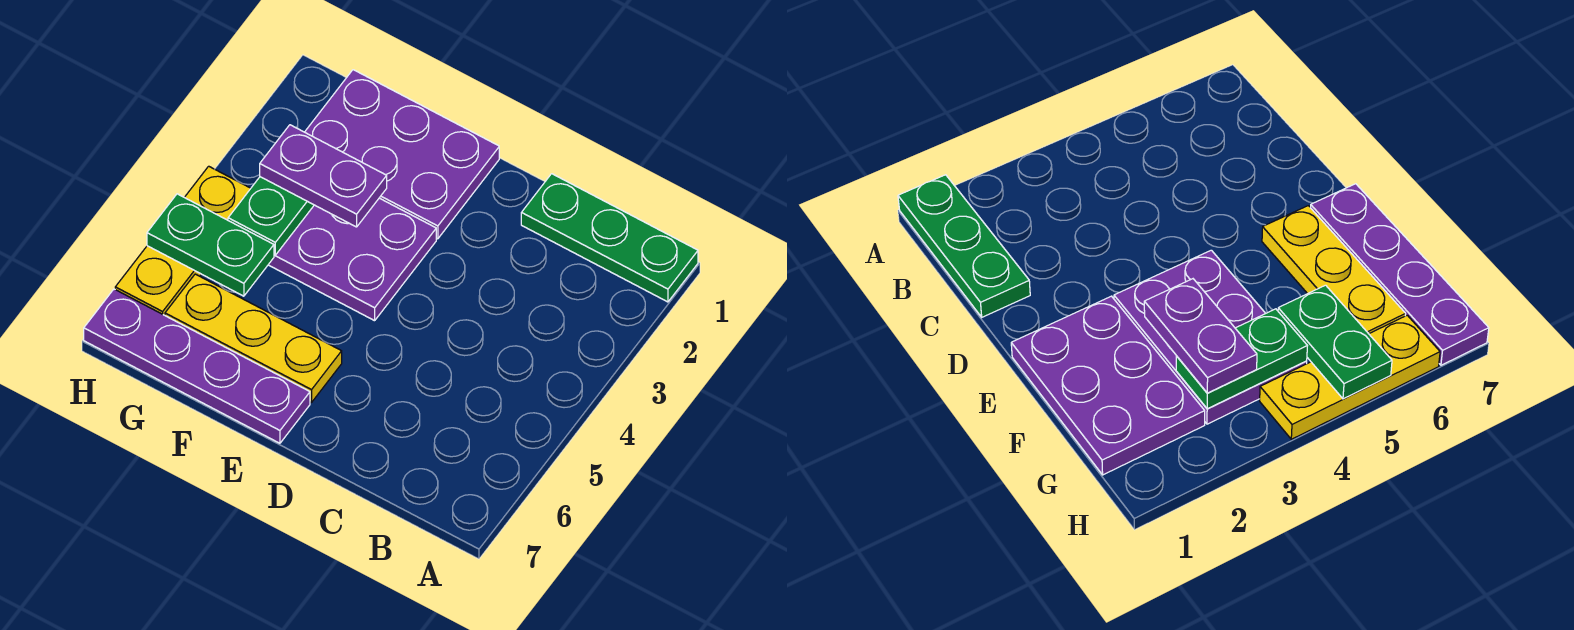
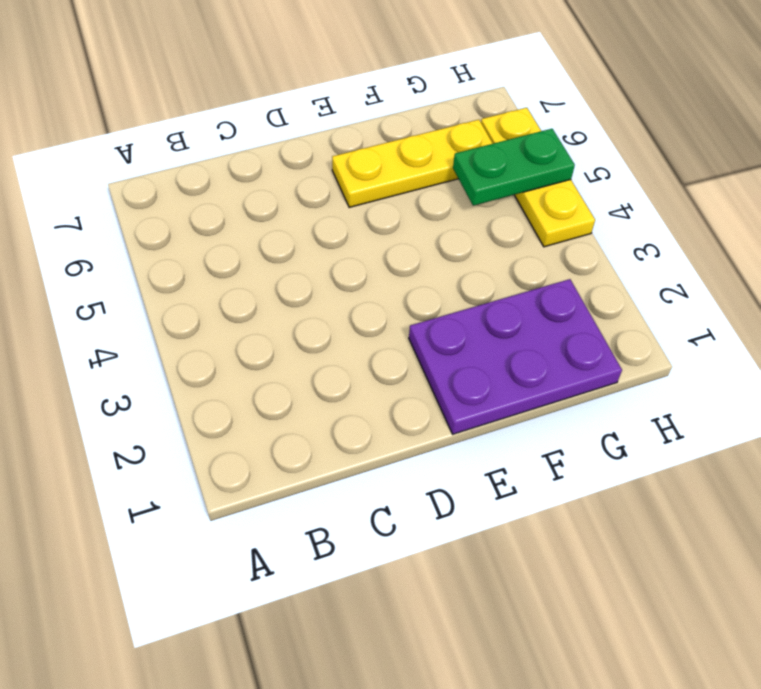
none -> green 1x3 plate [521,174,698,302]
none -> purple 2x3 plate [268,198,436,321]

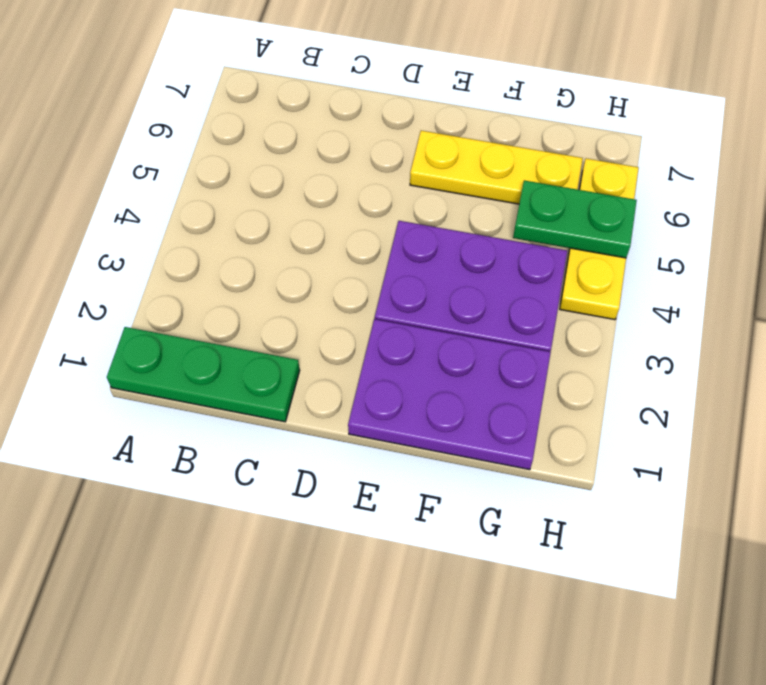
none -> purple 1x4 plate [84,289,310,443]
none -> green 1x2 plate [228,177,314,255]

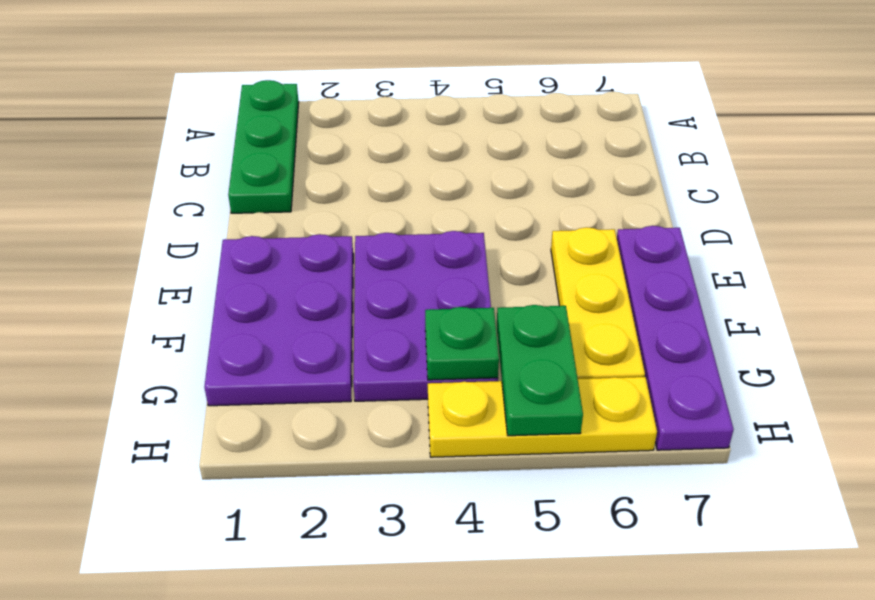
green 1x1 plate [425,307,499,380] -> green 1x2 plate [228,177,314,255]
none -> purple 1x2 plate [260,125,387,227]

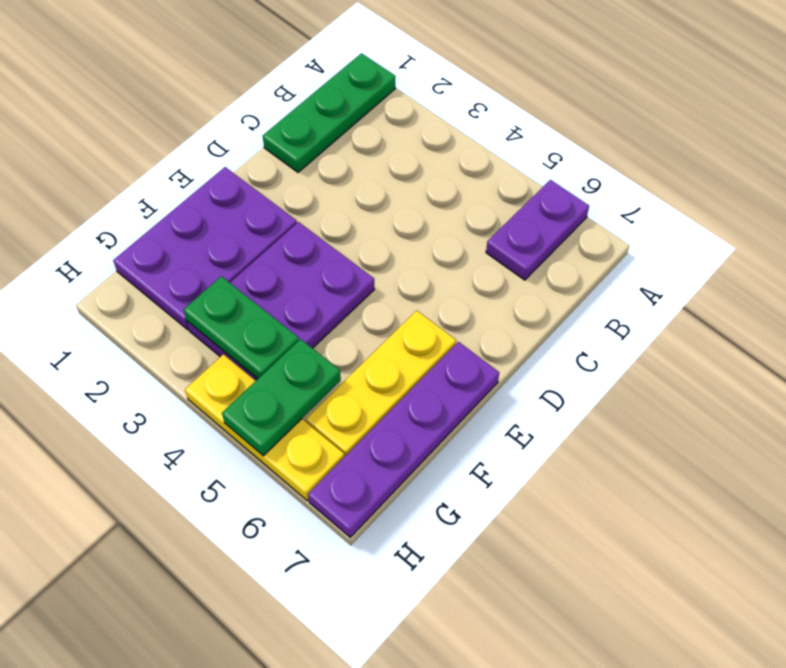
purple 1x2 plate [486,180,589,280] -> purple 1x2 plate moved to [260,125,387,227]

